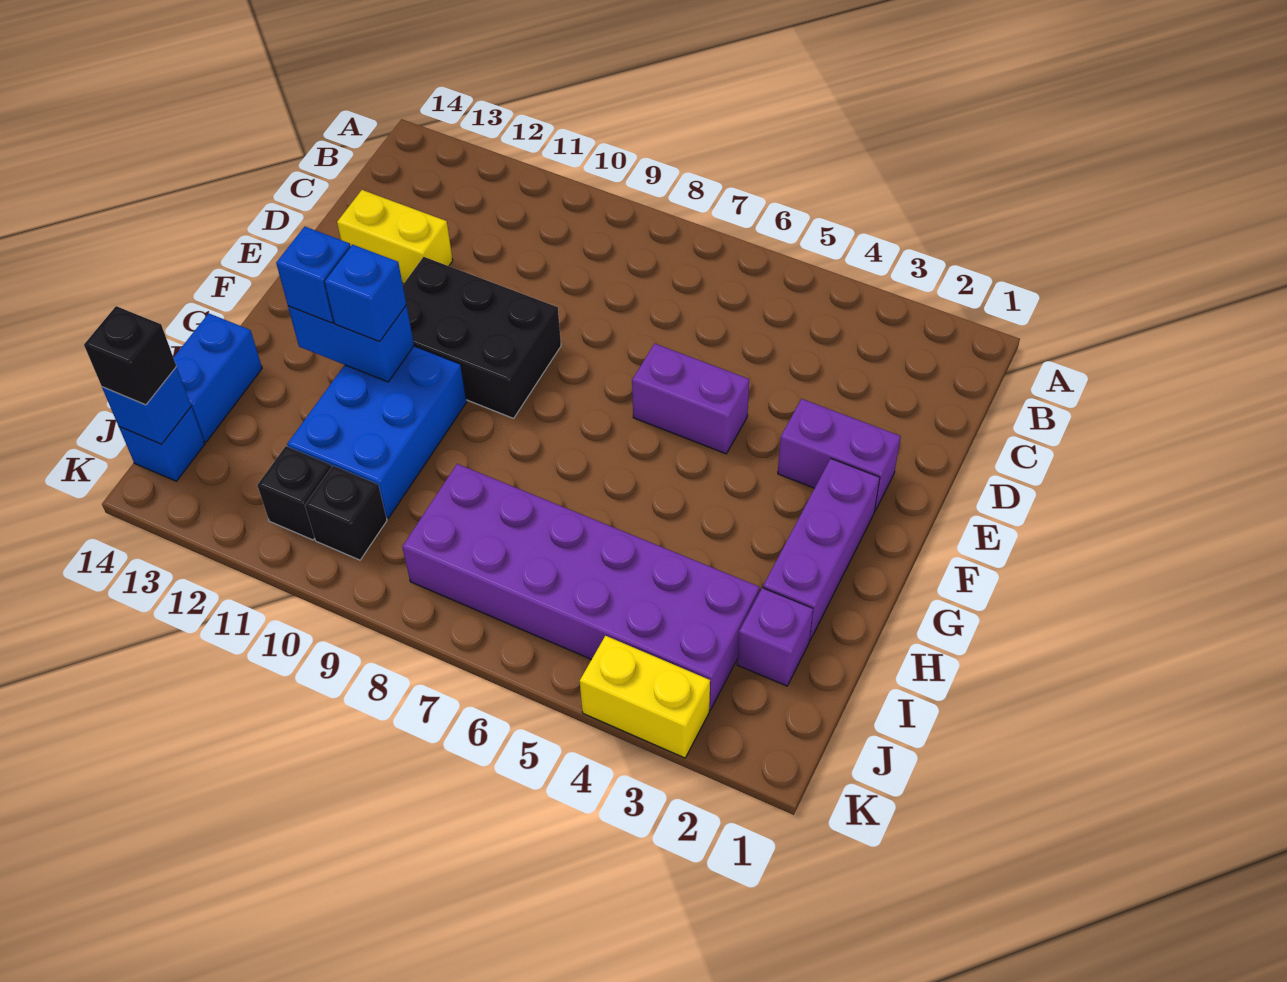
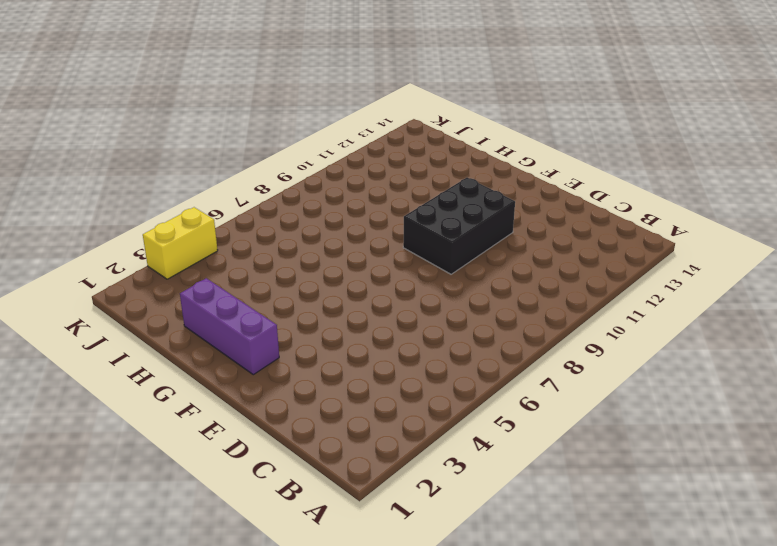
none -> yellow 1x2 brick [337,190,453,284]
none -> purple 1x2 brick [778,399,901,512]
none -> purple 1x2 brick [632,344,749,454]

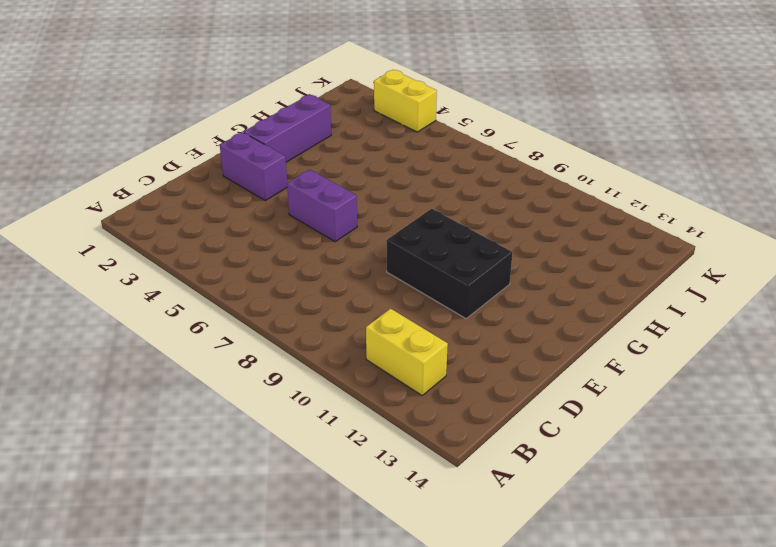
yellow 1x2 brick [366,309,448,395] -> yellow 1x2 brick moved to [337,190,453,284]
none -> blue 2x3 brick [287,346,467,518]
none -> blue 1x2 brick [173,313,262,442]
none -> purple 1x1 brick [737,588,813,686]

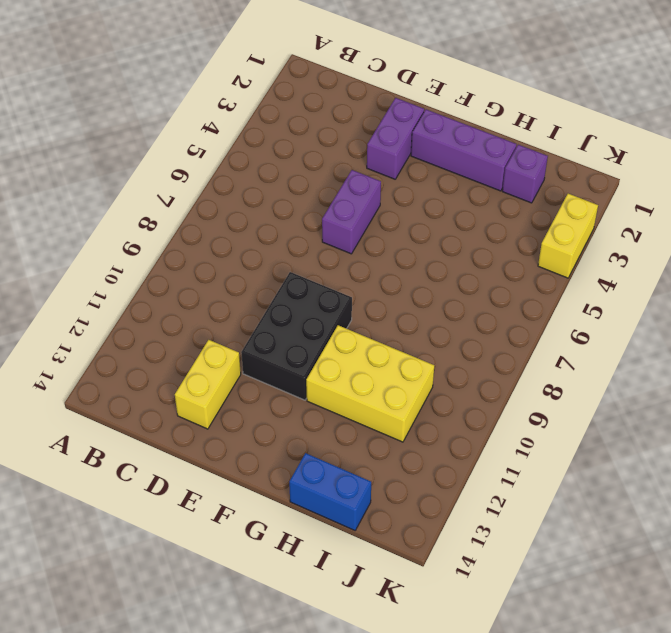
yellow 2x3 brick [306,325,434,442] -> blue 2x3 brick [287,346,467,518]
none -> purple 2x6 brick [402,464,759,710]
none -> black 1x1 brick [305,466,387,560]
none -> black 1x1 brick [257,446,331,540]

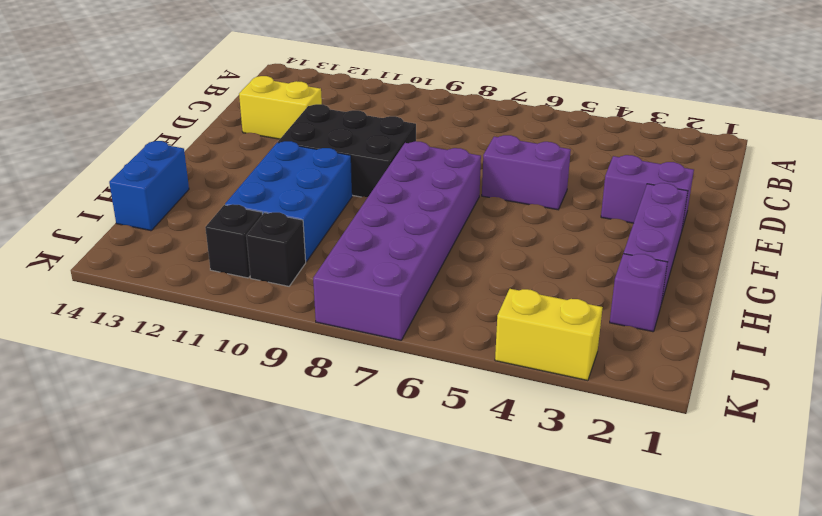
purple 2x6 brick [313,141,481,340] -> purple 2x6 brick turned to [402,464,759,710]
none -> blue 1x1 brick [119,407,205,481]
none -> blue 1x2 brick [288,306,414,382]
none -> blue 1x1 brick [102,367,191,444]

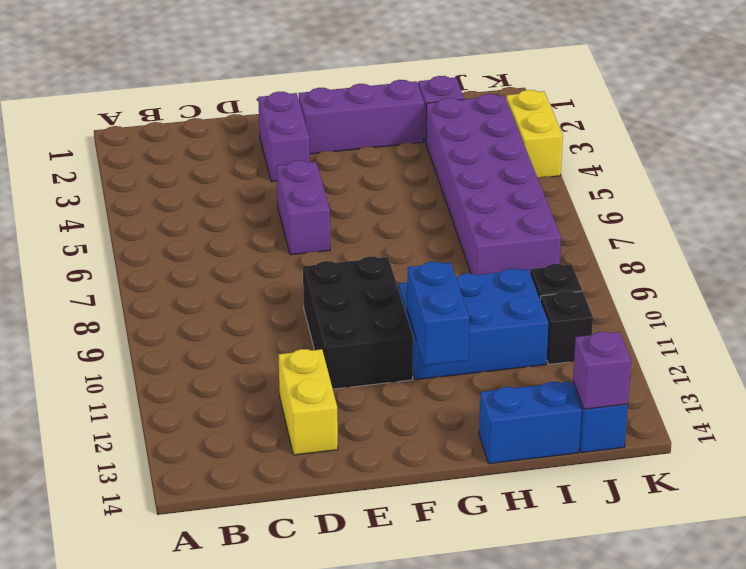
purple 1x1 brick [573,332,631,409] -> blue 1x1 brick [102,367,191,444]
none -> blue 1x1 brick [324,244,406,342]
none -> blue 1x1 brick [276,227,351,323]
none -> black 1x1 brick [84,306,176,405]

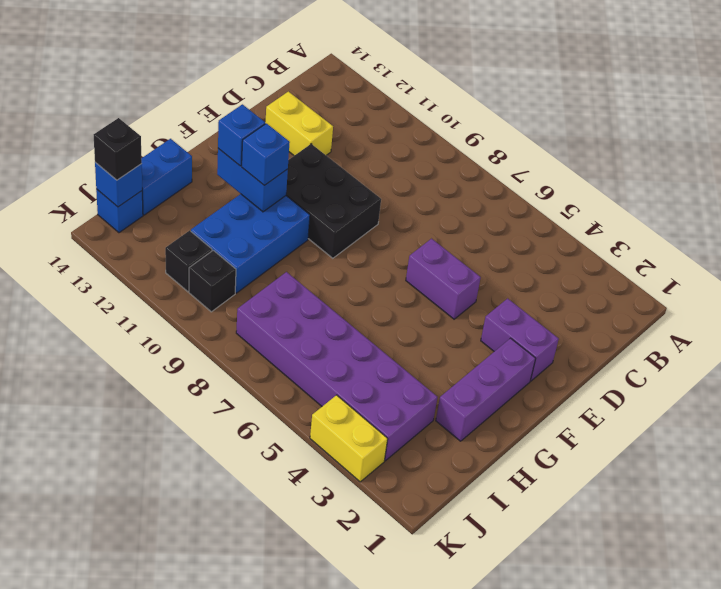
none -> purple 1x1 brick [737,588,813,686]

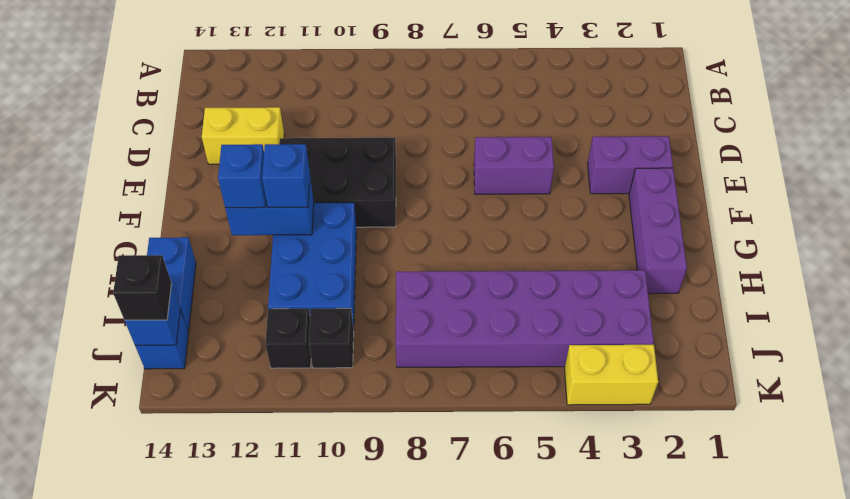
none -> purple 1x1 brick [737,588,813,686]

